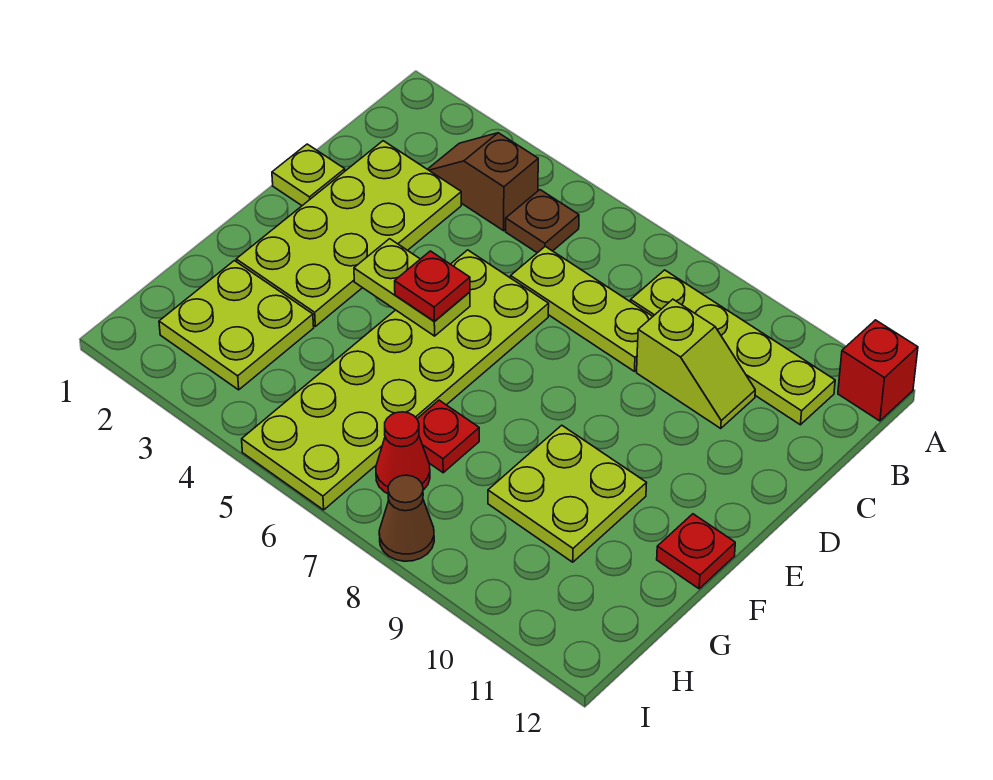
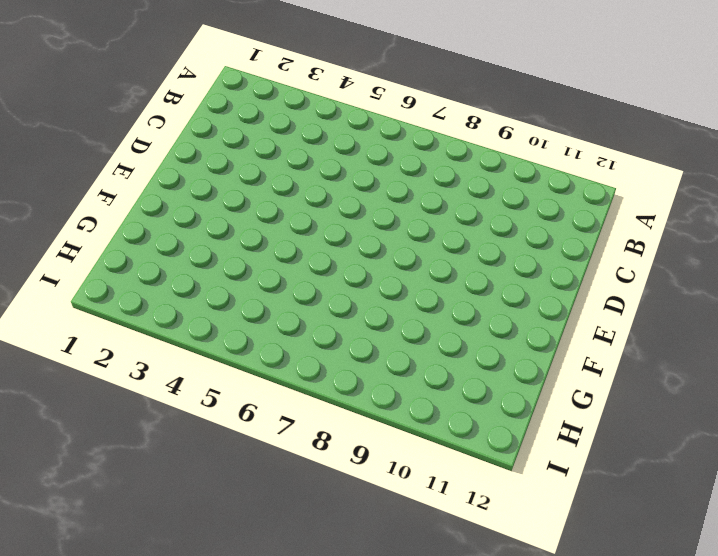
none -> red 1x1 brick [838,320,918,421]
none -> brown 1x2 slope [428,133,538,231]
none -> brown 1x1 plate [506,190,579,253]

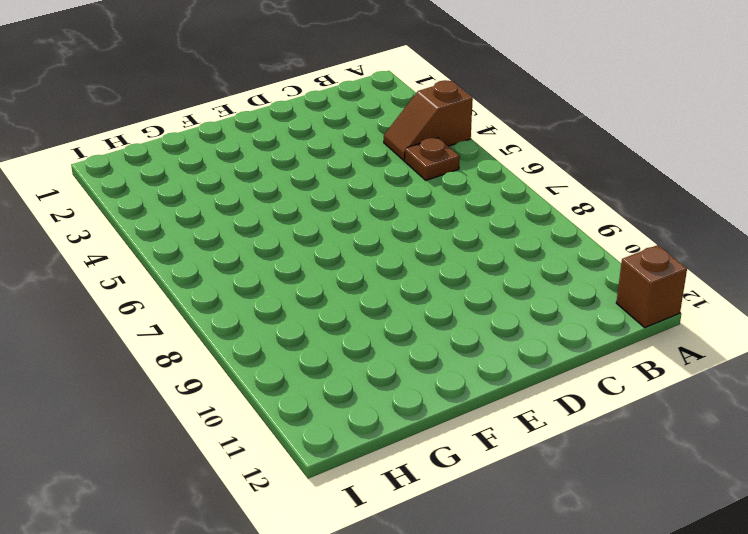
brown 1x2 slope [384,80,473,161] -> brown 1x2 slope turned to [428,133,538,231]
brown 1x1 brick [616,245,687,327] -> red 1x1 brick [838,320,918,421]
none -> lime 1x4 plate [631,270,835,425]
none -> lime 2x4 plate [236,141,461,326]
none -> lime 1x3 plate [511,246,653,371]

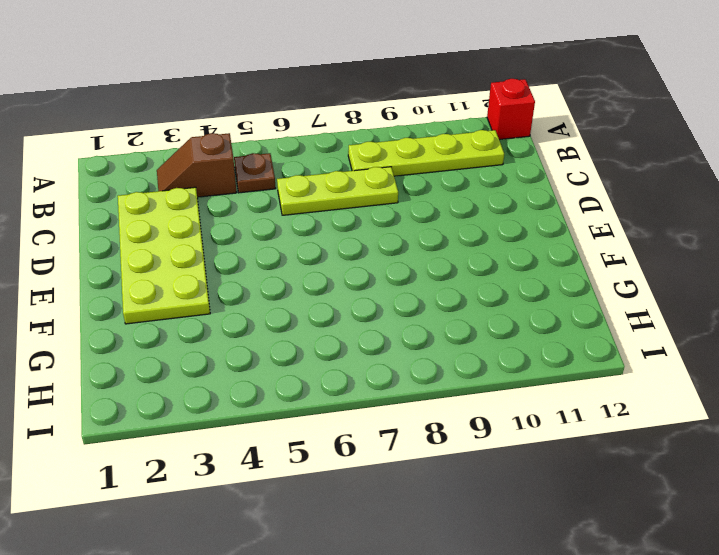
none -> lime 1x2 slope [637,299,755,428]
none -> lime 1x1 plate [272,144,345,206]
none -> lime 2x6 plate [242,250,549,510]

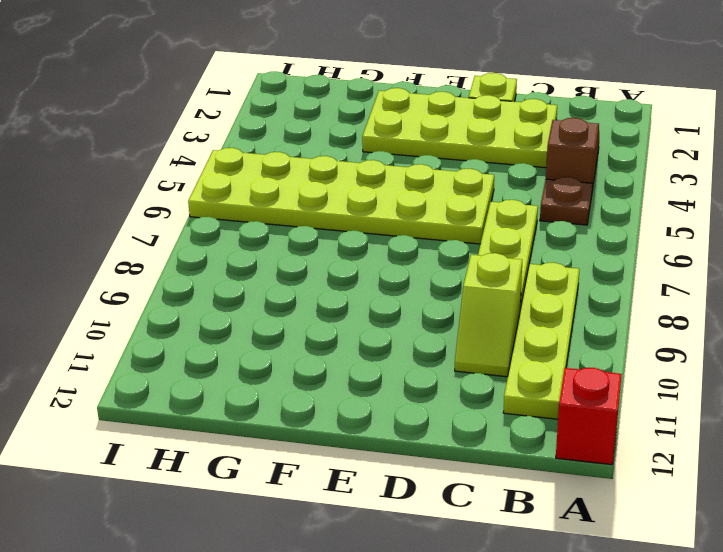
none -> lime 2x2 plate [488,425,646,562]
none -> red 1x1 plate [657,514,735,589]
none -> lime 2x2 plate [159,261,314,390]

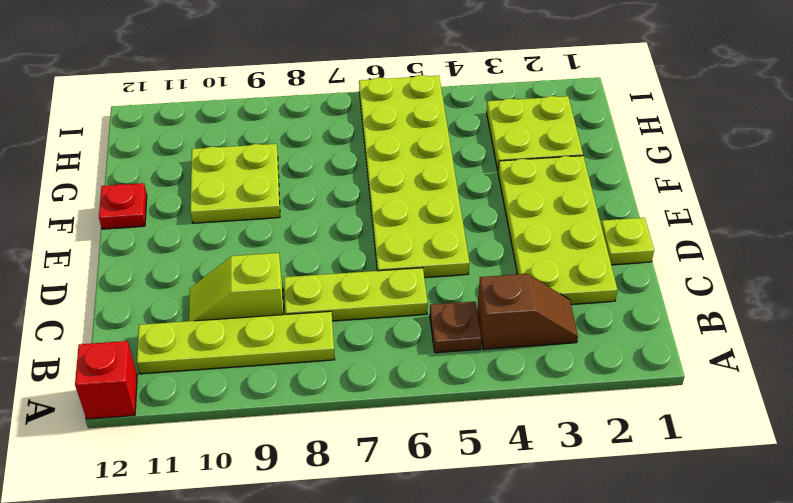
none -> red 1x1 plate [417,400,479,473]
none -> red 1x1 cone [376,412,430,494]
none -> brown 1x1 cone [379,475,434,561]

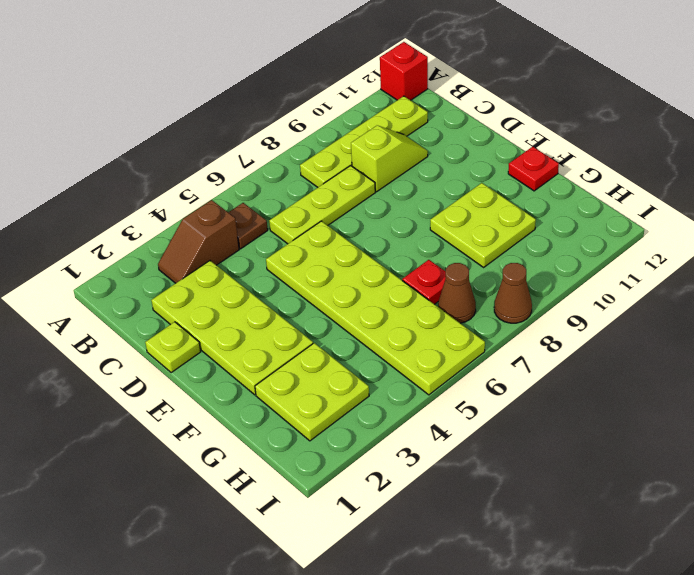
brown 1x1 cone [438,263,476,323] -> red 1x1 cone [376,412,430,494]
none -> lime 1x2 plate [354,239,470,336]
none -> red 1x1 plate [395,251,470,321]

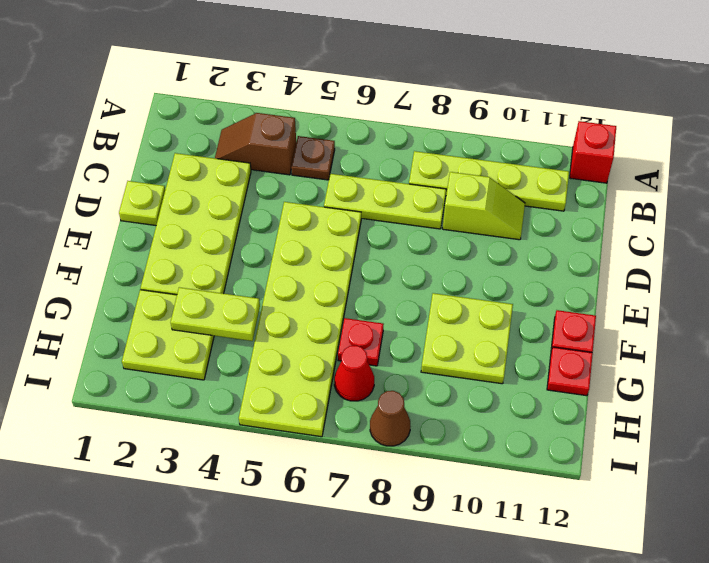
lime 1x2 plate [171,287,260,341] -> lime 1x2 plate moved to [354,239,470,336]
red 1x1 plate [547,347,593,396] -> red 1x1 plate moved to [395,251,470,321]

